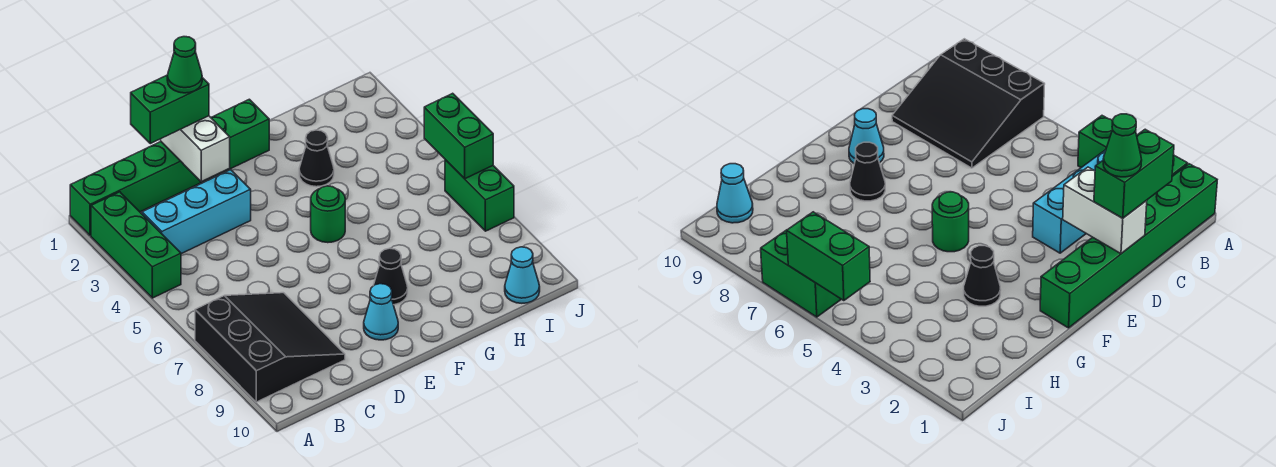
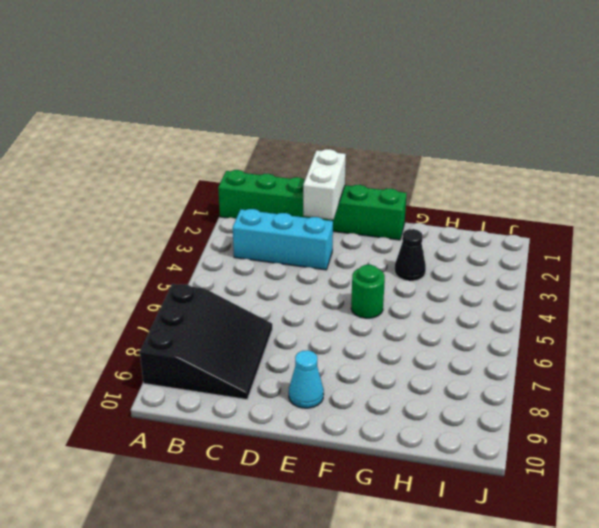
none -> green 1x3 brick [91,192,181,298]
none -> black 1x1 cone [373,248,408,305]
none -> cyan 1x1 cone [505,247,540,303]

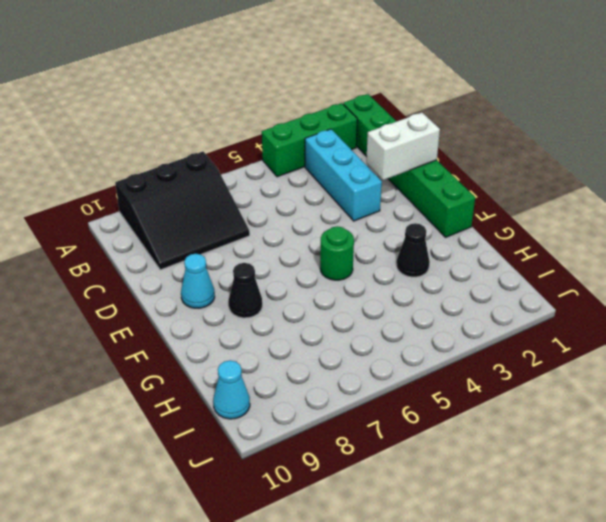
none -> green 1x2 brick [445,160,514,231]
none -> green 1x2 brick [424,93,493,179]
none -> green 1x2 brick [131,75,209,144]

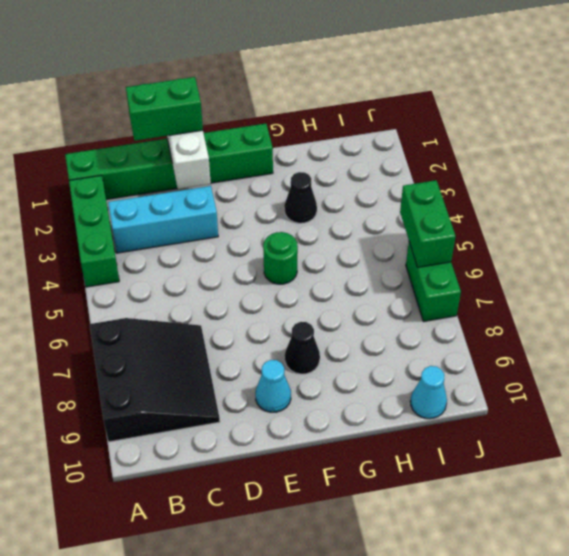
none -> green 1x1 cone [167,37,202,93]

